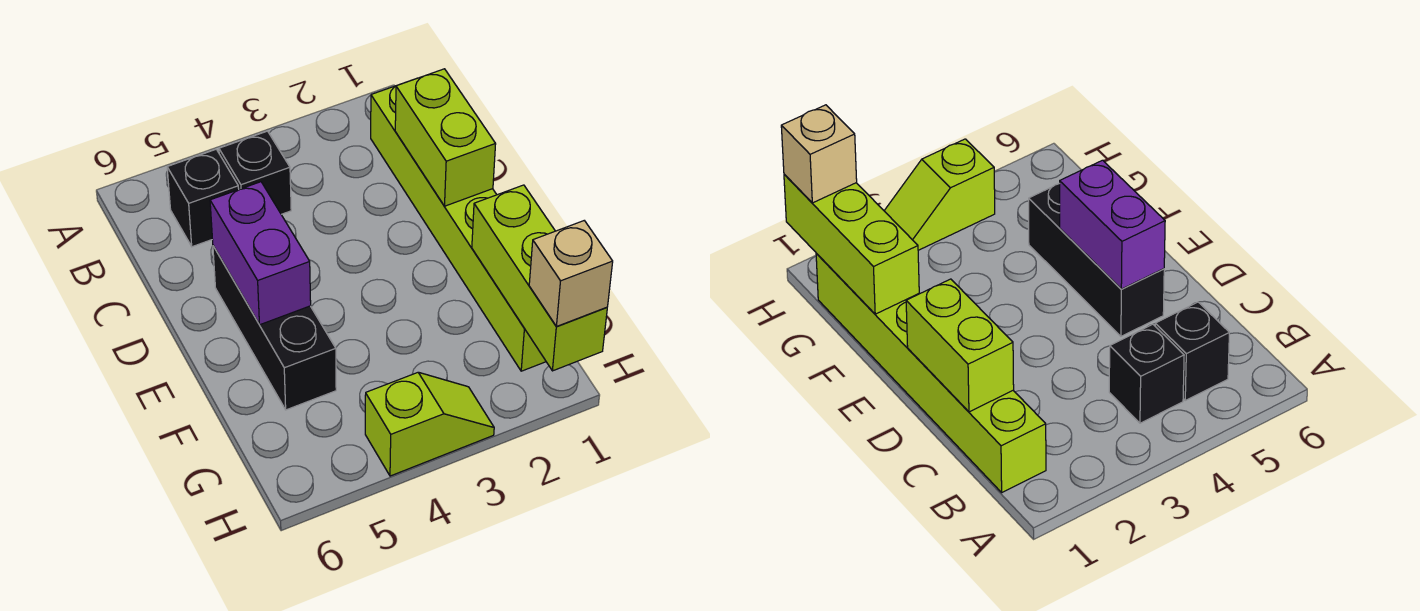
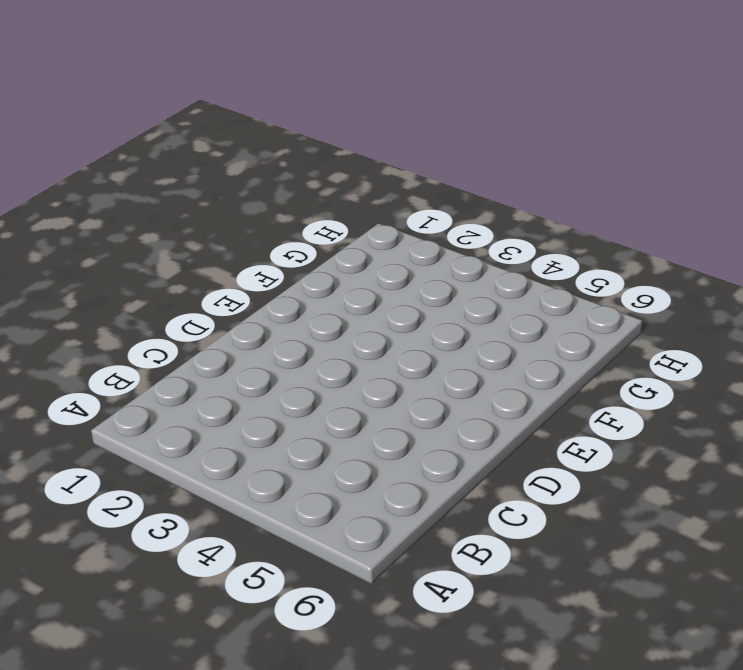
none -> lime 1x6 brick [371,86,546,371]
none -> black 1x1 brick [219,131,291,214]

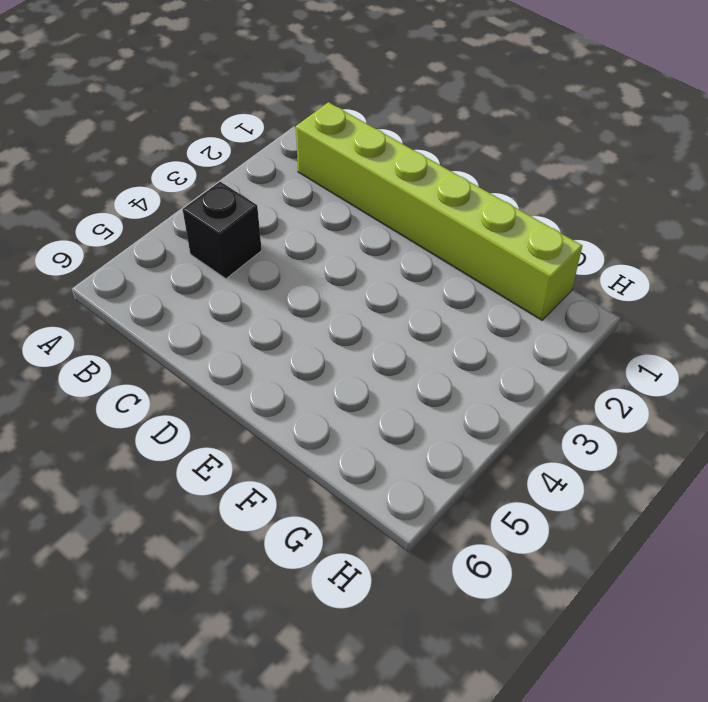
none -> black 1x1 brick [167,149,239,247]
none -> black 1x3 brick [213,246,336,410]

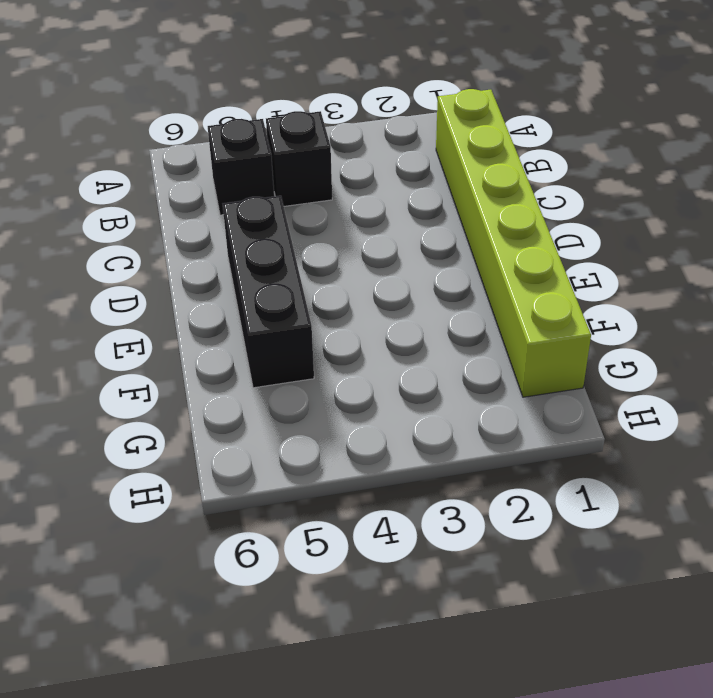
none -> lime 1x2 slope [365,372,494,476]
none -> lime 1x2 brick [395,69,496,206]

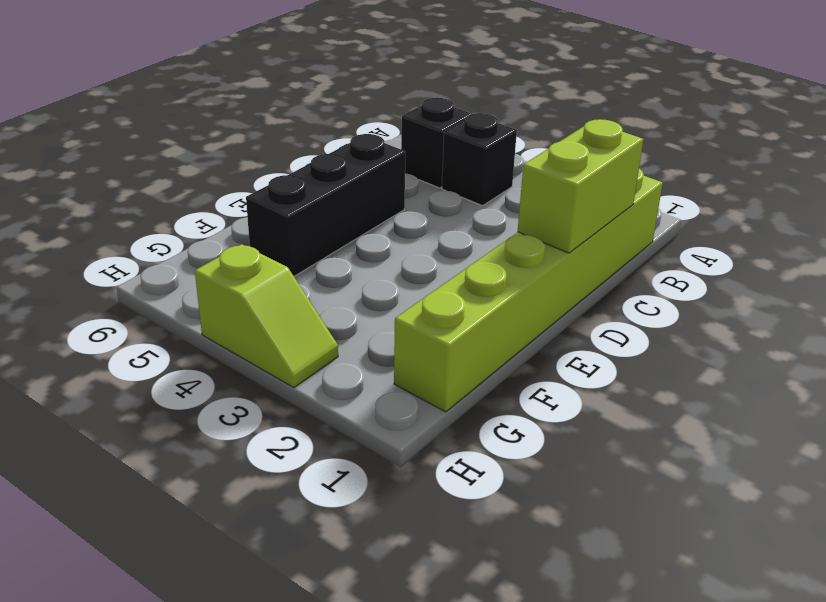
none -> purple 1x2 brick [210,182,311,325]
none -> lime 1x3 brick [472,185,607,371]

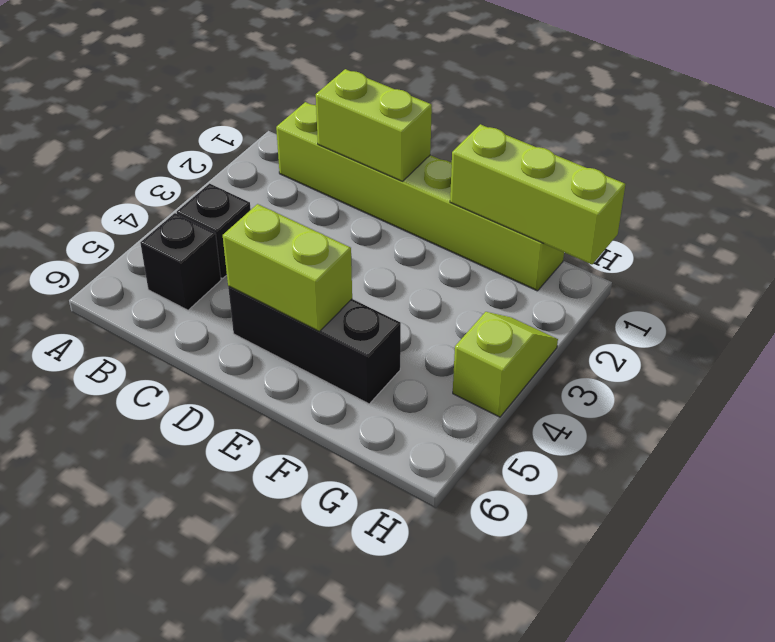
lime 1x2 brick [223,204,352,332] -> purple 1x2 brick [210,182,311,325]
none -> tan 1x1 brick [529,221,613,327]

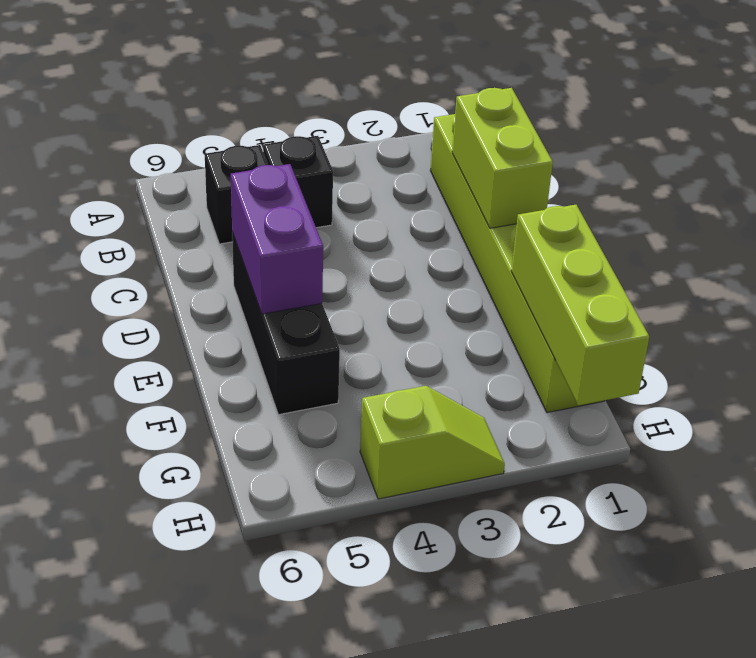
none -> tan 1x1 brick [529,221,613,327]

